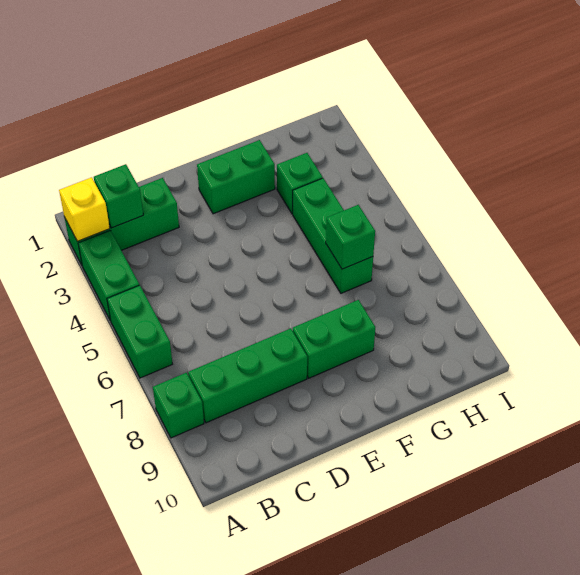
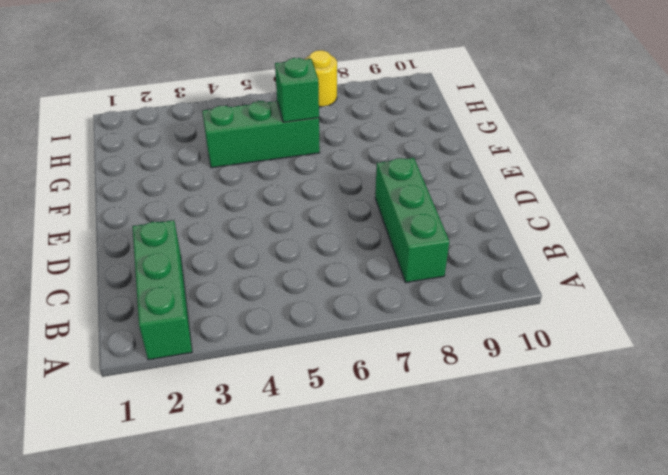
yellow 1x1 round brick [305,50,337,107] -> none
none -> green 1x2 brick [78,230,139,321]
none -> green 1x2 brick [107,285,173,378]
none -> green 1x1 brick [153,373,204,438]

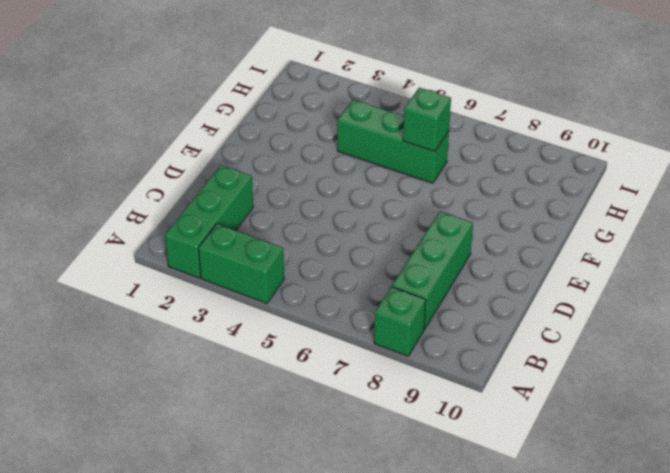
none -> green 1x2 brick [107,285,173,378]
none -> green 1x2 brick [197,140,275,214]
none -> green 1x2 brick [293,300,375,378]

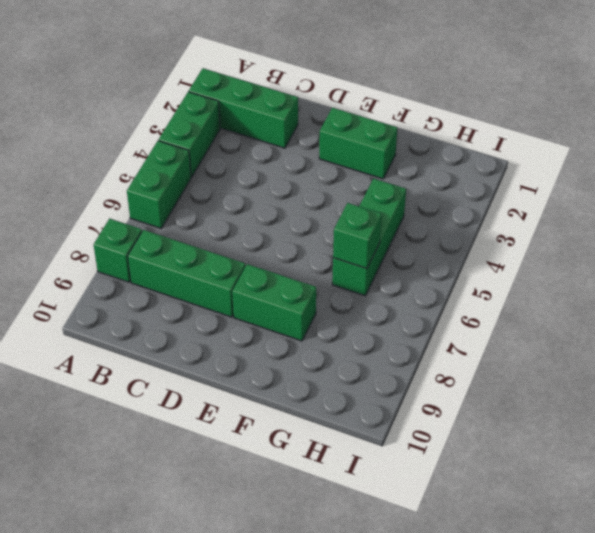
none -> green 1x1 brick [277,153,323,214]
none -> yellow 1x1 brick [59,177,110,241]
none -> green 1x1 brick [94,164,143,228]

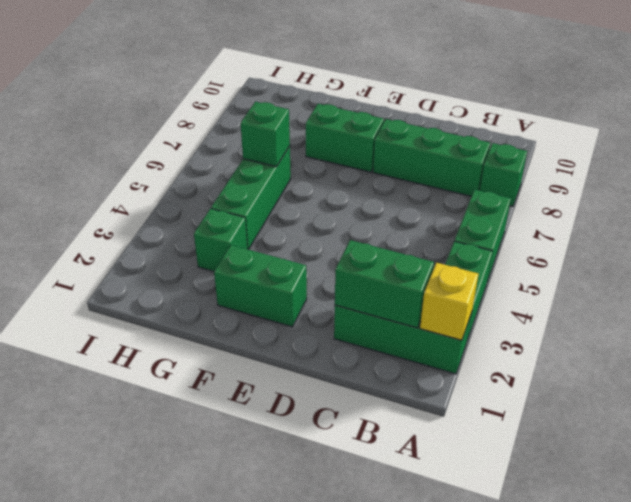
green 1x2 brick [335,240,434,328] -> green 1x1 brick [94,164,143,228]

